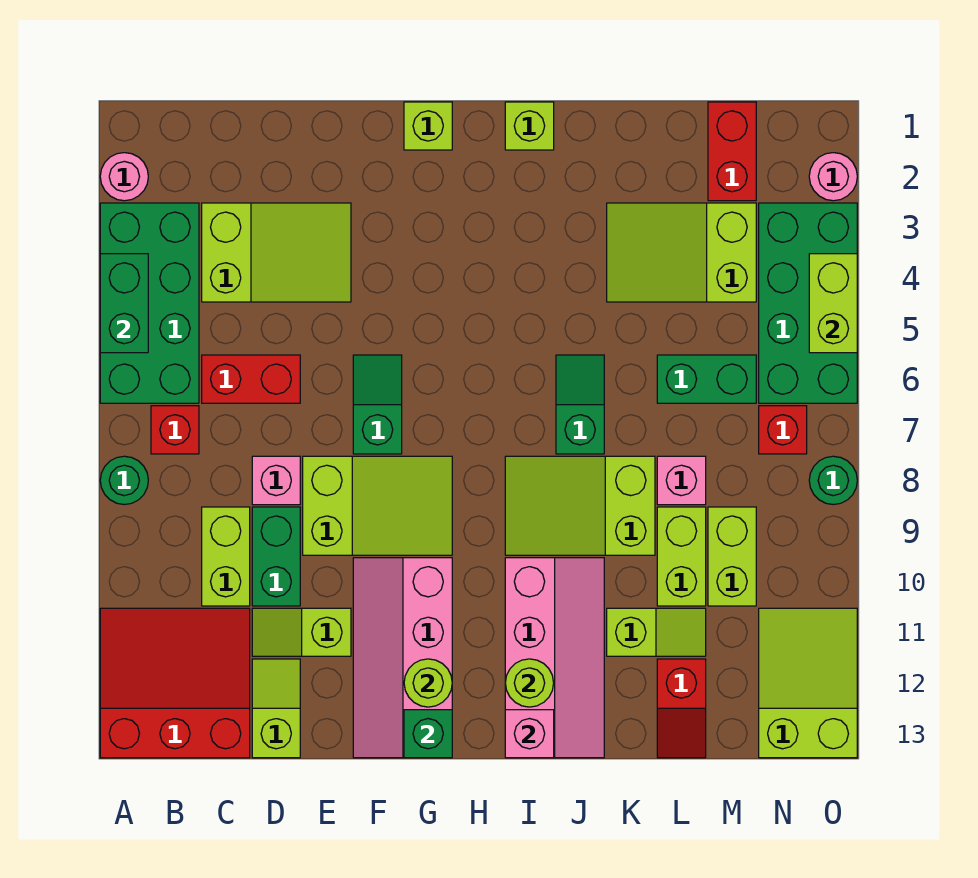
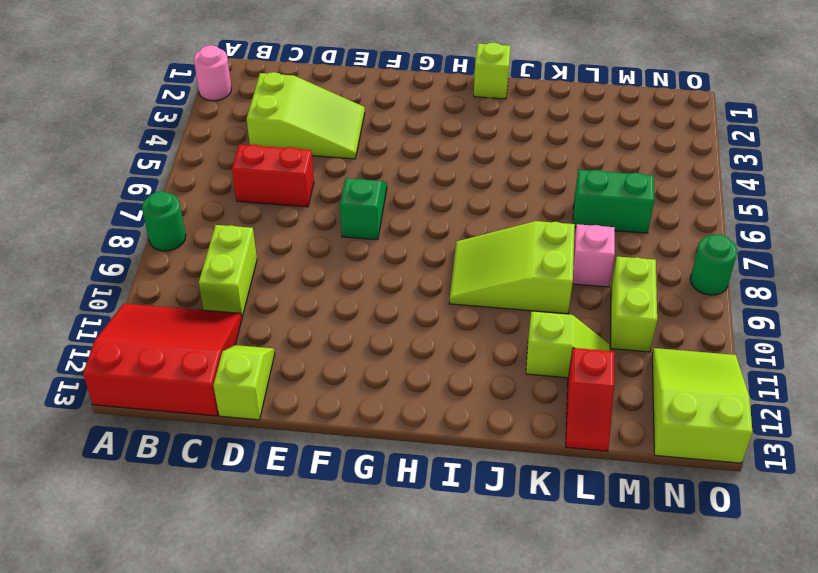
none -> green 2x4 brick [100,203,199,403]
none -> red 1x1 brick [151,406,199,454]
none -> pink 1x1 brick [252,456,300,505]
none -> green 1x2 brick [252,507,300,606]

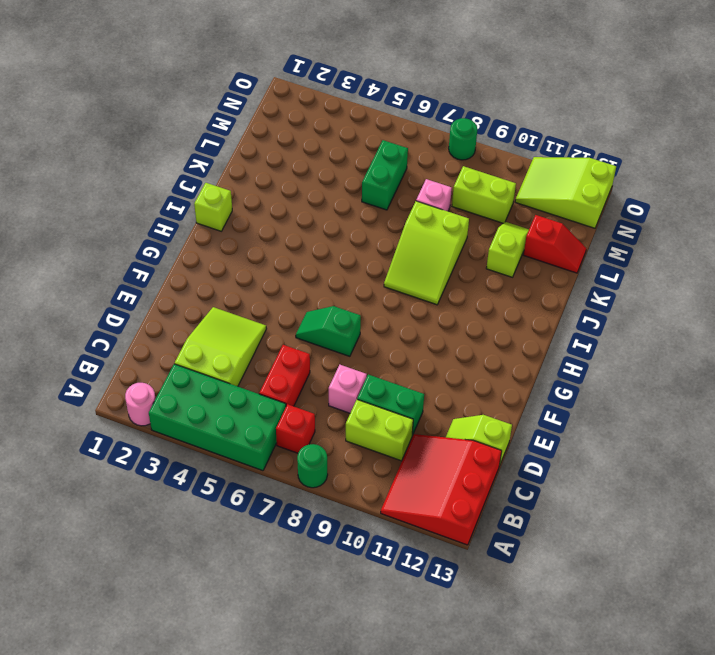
none -> lime 1x2 slope [252,608,351,656]
none -> lime 2x3 slope [303,456,452,555]
none -> pink 2x4 slope [353,558,452,758]
none -> lime 1x1 brick [404,102,452,150]

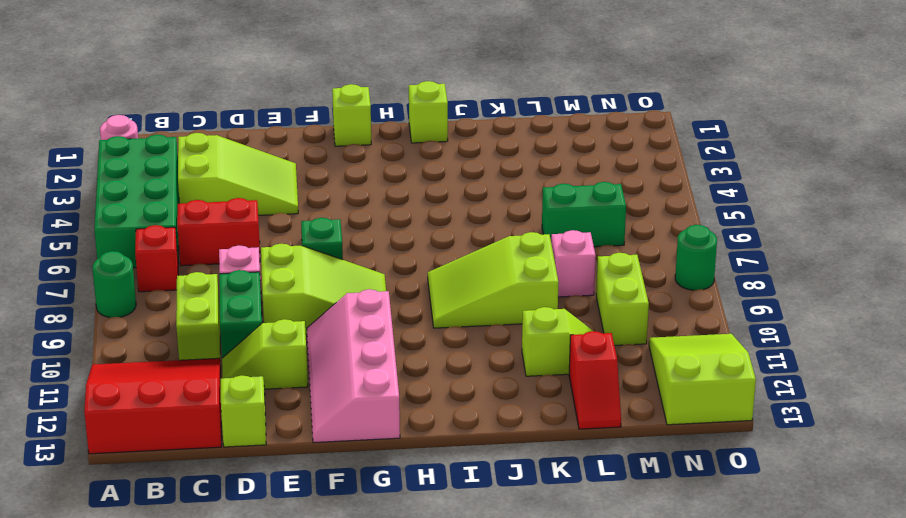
none -> pink 2x4 slope [505,558,604,758]
none -> green 1x2 slope [556,355,604,454]
none -> lime 2x3 slope [607,203,756,302]
none -> lime 1x2 brick [657,507,706,606]

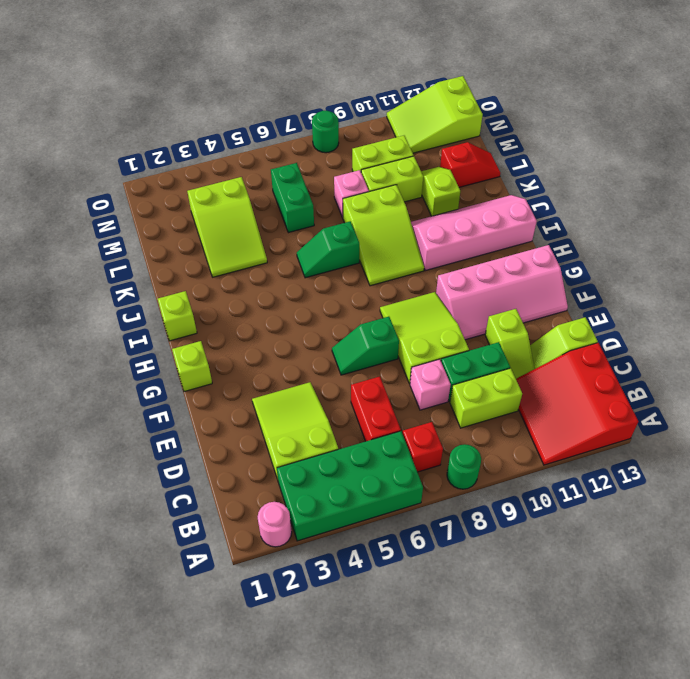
none -> red 1x2 brick [708,102,756,201]
none -> green 2x4 brick [759,203,857,403]
none -> red 1x1 brick [759,406,807,454]
none -> pink 1x1 round brick [809,153,857,201]

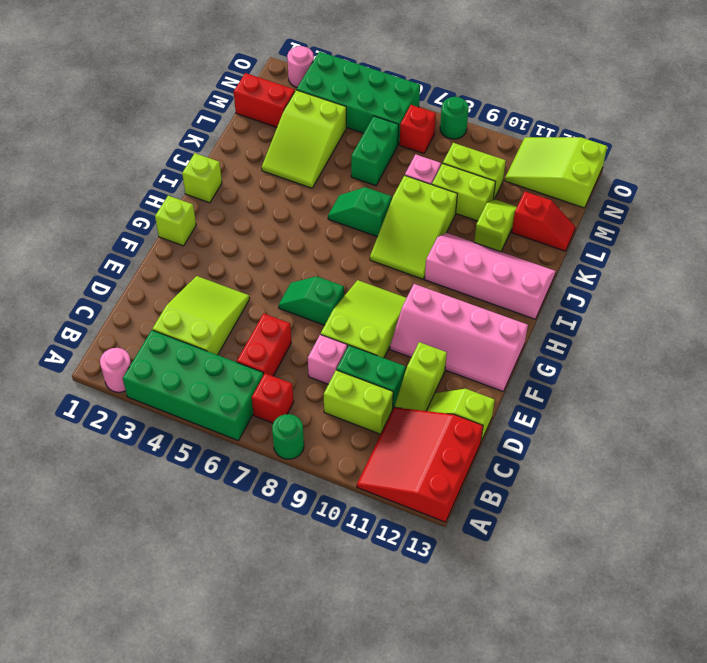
none -> green 1x2 brick [100,254,148,353]
none -> lime 1x1 round brick [404,659,452,707]
none -> green 1x1 brick [404,710,452,758]
none -> lime 1x1 round brick [505,659,554,707]

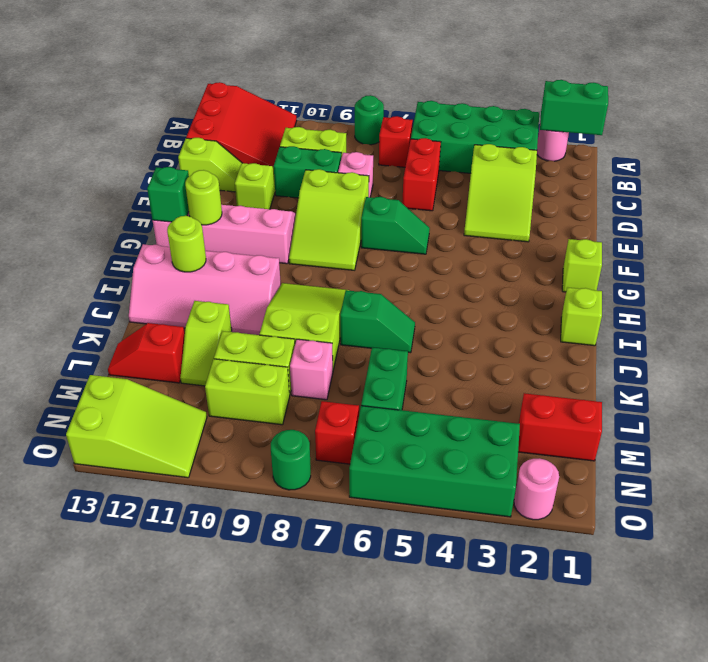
green 1x2 brick [540,80,608,135] -> green 1x2 brick moved to [100,254,148,353]
none -> lime 2x3 slope [607,203,756,302]
none -> pink 1x1 brick [505,710,554,758]
none -> lime 1x2 brick [809,254,857,353]

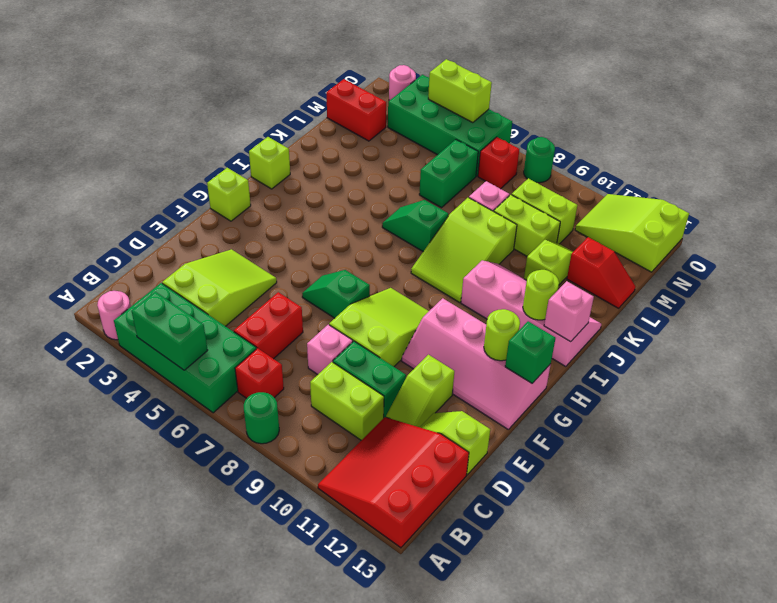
none -> lime 2x3 slope [607,203,756,302]

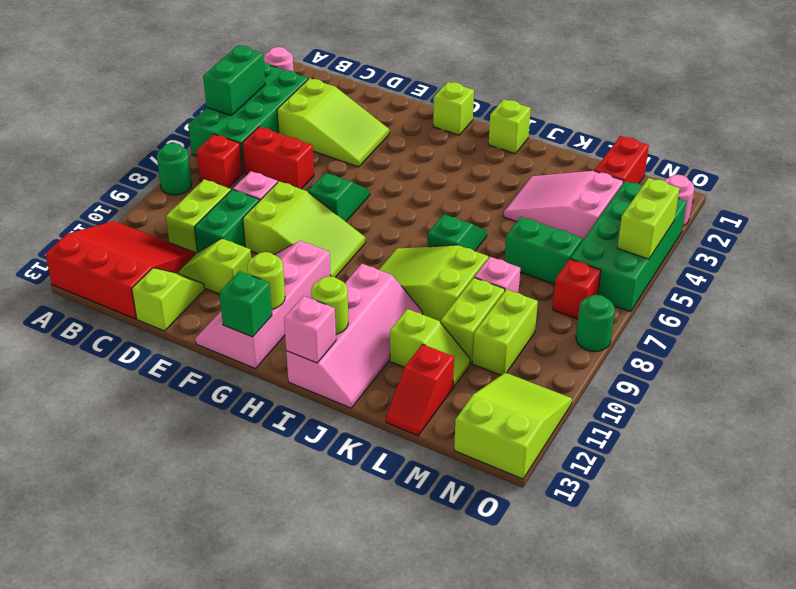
pink 2x3 slope [504,171,623,241] -> lime 2x3 slope [607,203,756,302]

